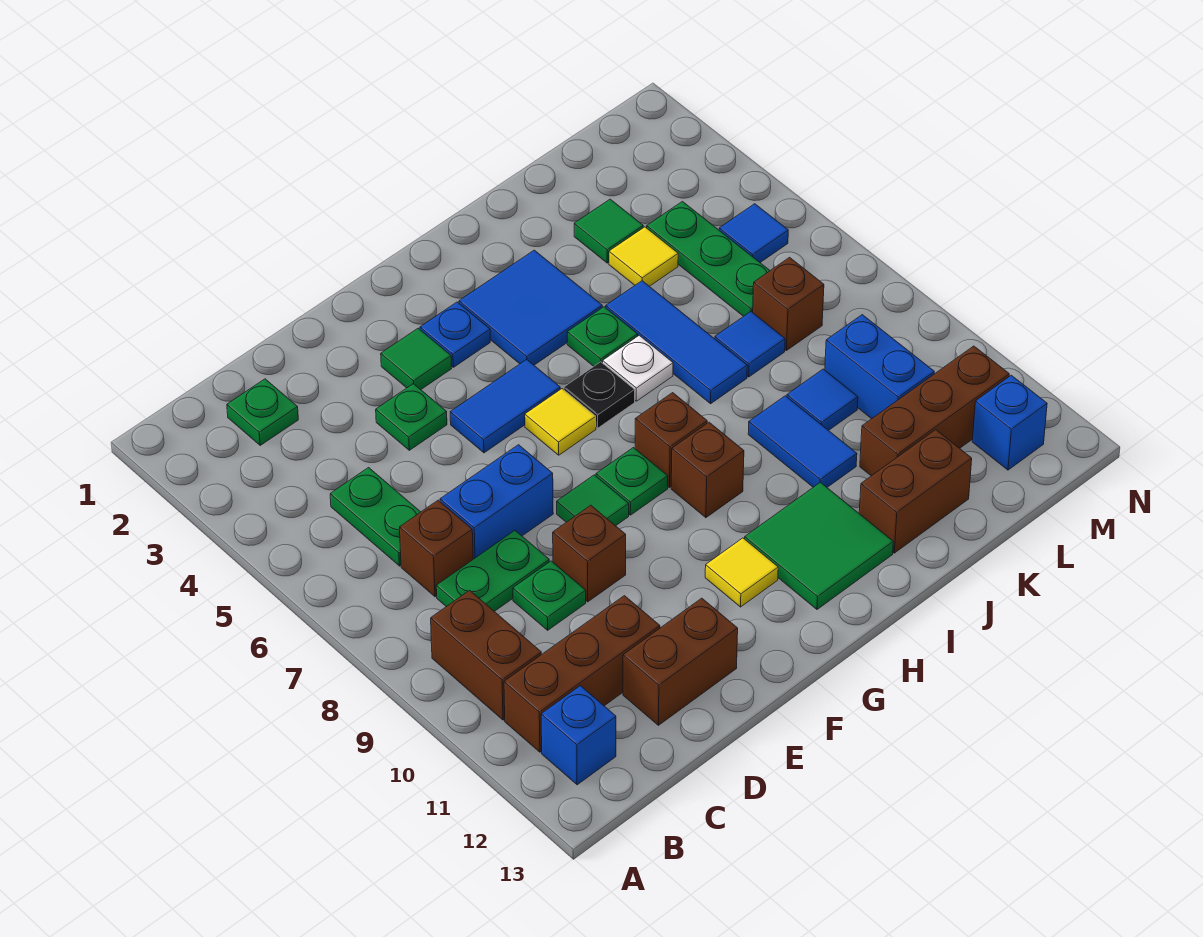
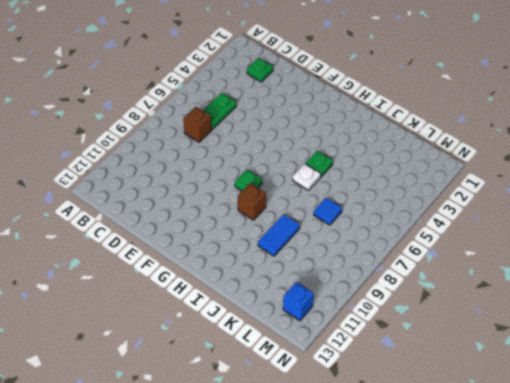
none -> brown 1x2 brick [431,590,541,720]
none -> brown 1x3 brick [504,596,660,752]
none -> blue 1x1 brick [541,686,616,785]
none -> green 1x2 plate [436,531,549,611]

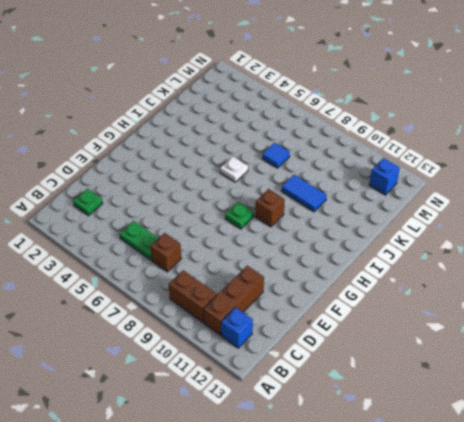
none -> green 1x2 plate [436,531,549,611]
none -> blue 1x2 brick [440,445,553,559]
none -> green 1x1 plate [513,561,586,630]
none -> brown 1x2 brick [623,598,738,725]

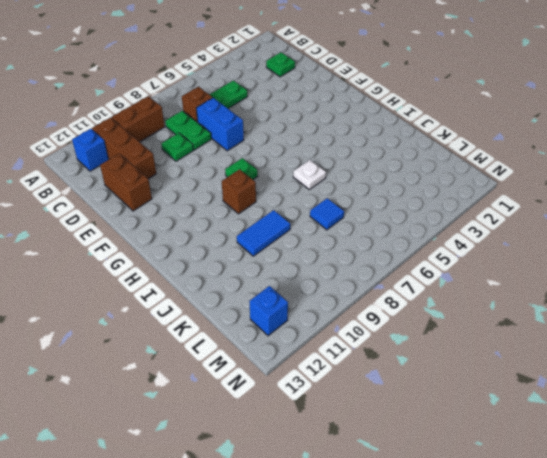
none -> green 1x1 plate [376,384,447,450]
none -> brown 1x1 brick [553,505,626,602]
none -> green 1x1 tile [381,328,452,390]
none -> blue 1x2 tile [450,359,560,453]

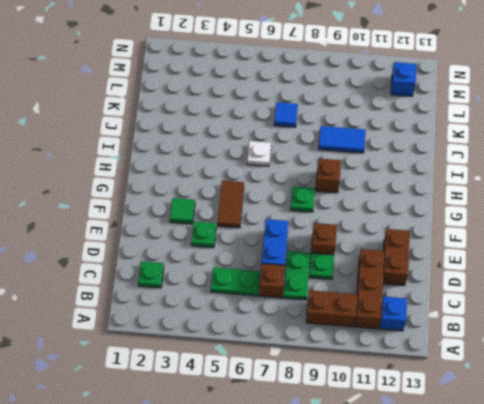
brown 1x2 tile [218,181,244,228] -> blue 1x2 tile [450,359,560,453]
none -> green 1x1 tile [557,475,629,526]
none -> blue 1x1 plate [420,302,490,367]
none -> yellow 1x1 tile [525,389,596,455]
none -> yellow 1x1 tile [705,538,778,607]

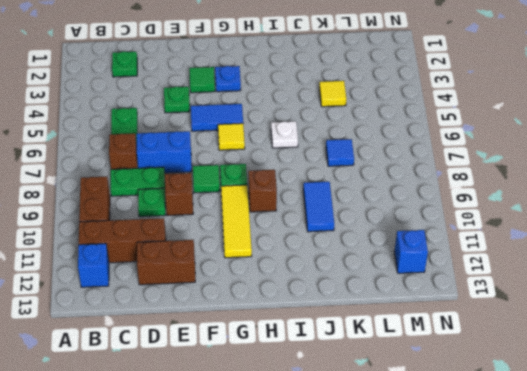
yellow 1x3 tile [221,185,252,258] -> yellow 1x1 tile [705,538,778,607]
none -> blue 2x2 tile [459,250,602,365]
none -> black 1x1 plate [564,362,635,428]
none -> brown 1x1 brick [635,393,707,488]
none -> green 2x2 tile [745,482,893,609]

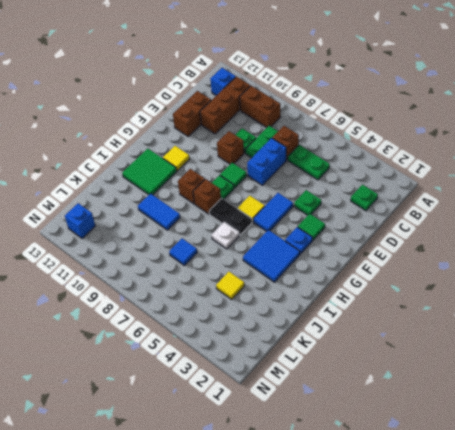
black 1x2 plate [209,198,252,235] -> black 1x1 plate [564,362,635,428]
none -> green 1x1 plate [567,307,638,366]
none -> blue 1x3 tile [606,281,747,404]
none -> brown 1x2 brick [859,430,972,553]
none -> green 1x1 tile [574,199,643,263]

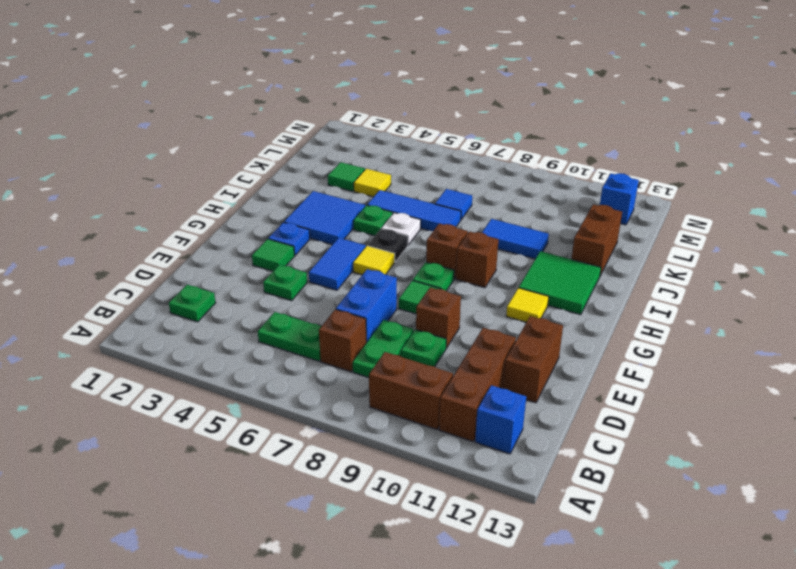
none -> blue 1x1 tile [787,369,858,430]
none -> brown 1x3 brick [860,346,1009,476]
none -> green 1x3 plate [647,202,770,316]
none -> brown 1x1 brick [753,257,824,351]

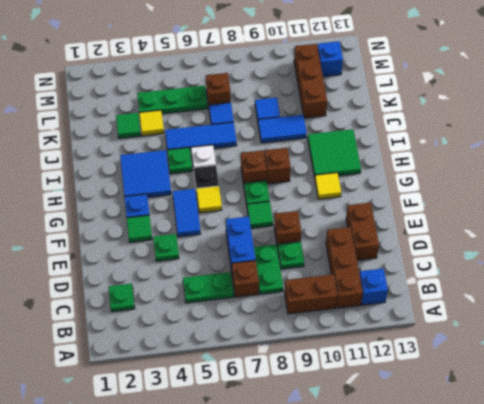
none -> brown 1x2 brick [859,430,972,553]
none -> blue 1x2 brick [825,315,934,419]
none -> blue 1x1 tile [719,204,788,262]

